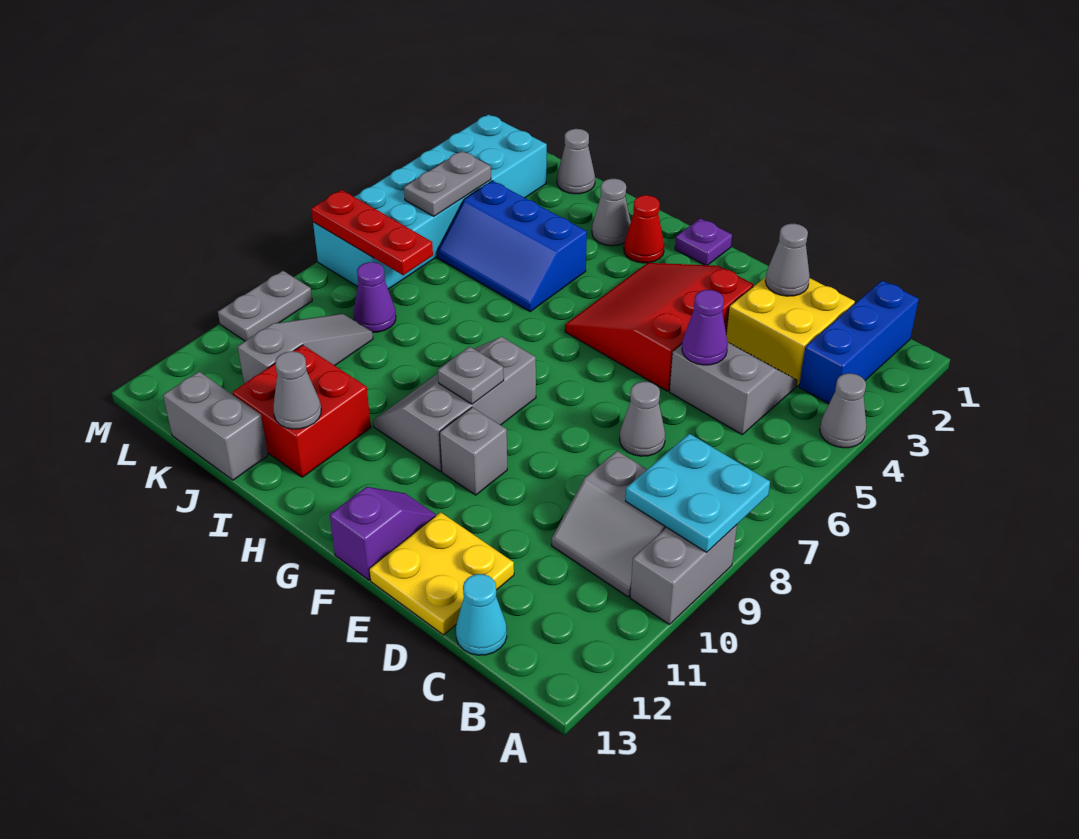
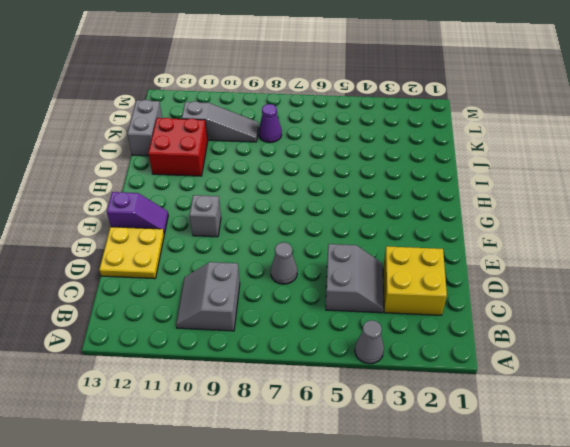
none -> grey 1x2 brick [630,525,737,625]
none -> blue 1x3 brick [799,281,919,404]
none -> cyan 1x1 cone [456,574,507,655]
none -> red 3x3 slope [565,263,754,391]

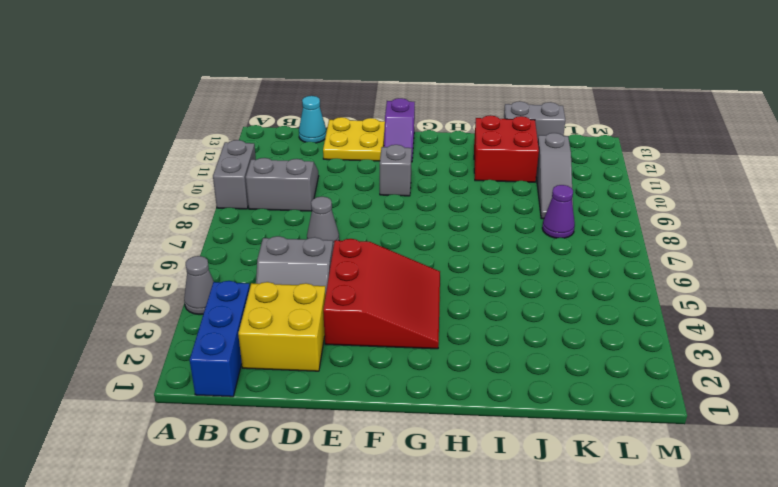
none -> purple 1x1 plate [675,218,732,265]
none -> grey 2x3 slope [373,337,536,471]
none -> red 1x1 cone [624,195,664,263]
none -> grey 1x1 cone [592,179,631,246]

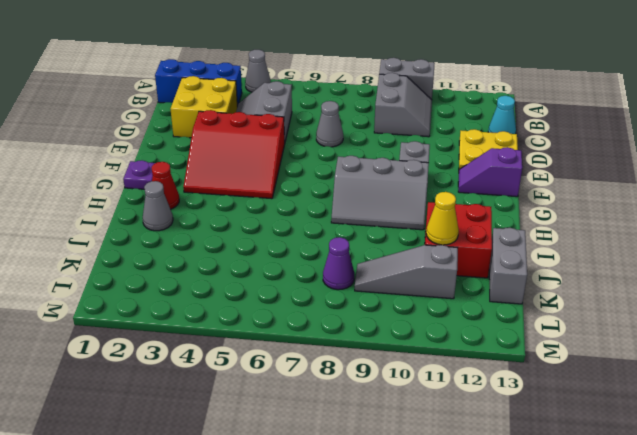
yellow 1x1 cone [426,192,459,245] -> none
none -> blue 2x3 slope [437,181,587,311]
none -> grey 1x1 cone [557,129,595,194]
none -> cyan 2x6 brick [313,114,547,289]
none -> grey 1x2 plate [218,271,312,341]

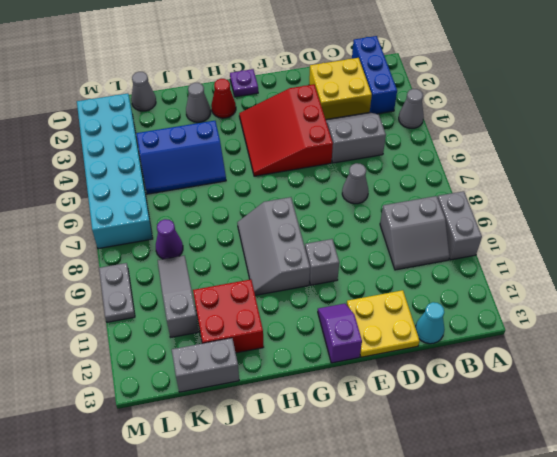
none -> cyan 2x2 plate [626,434,770,552]
none -> grey 1x1 cone [765,224,810,296]
none -> purple 1x1 cone [682,290,728,365]
none -> grey 1x1 plate [438,347,504,404]

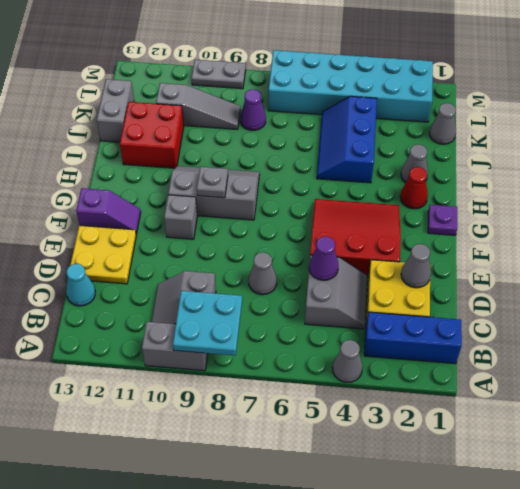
none -> grey 1x1 cone [273,351,321,429]
none -> red 1x3 plate [311,190,433,275]
none -> grey 1x2 plate [404,151,491,216]

